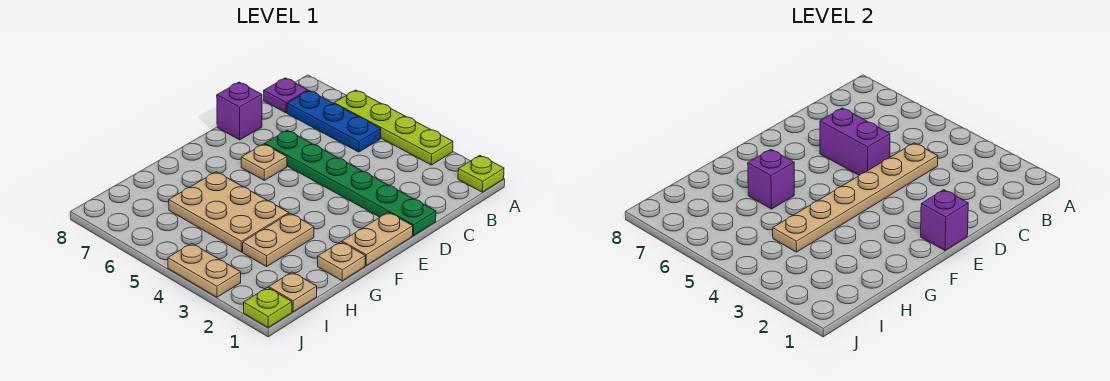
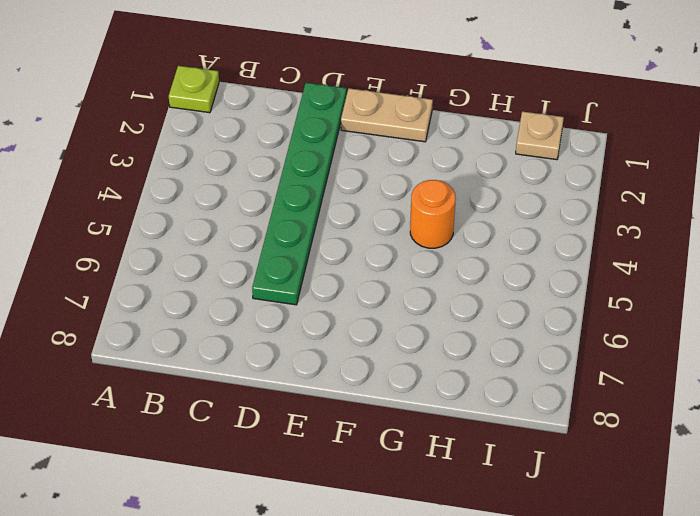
orange 1x1 round brick [410,180,456,248] -> tan 2x3 plate [169,172,289,252]
none -> lime 1x4 plate [334,90,453,165]
none -> blue 1x3 plate [287,91,381,152]
none -> purple 1x1 plate [264,78,308,113]

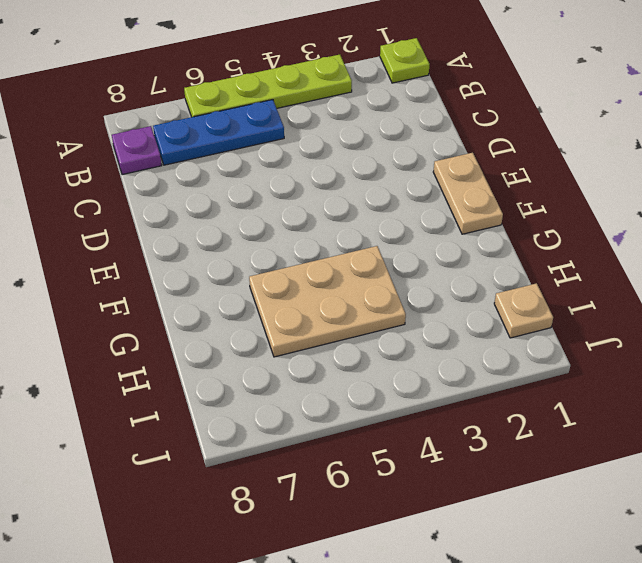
none -> green 1x6 plate [265,130,436,236]
none -> purple 1x1 brick [217,82,262,140]
none -> tan 1x1 plate [241,144,287,180]

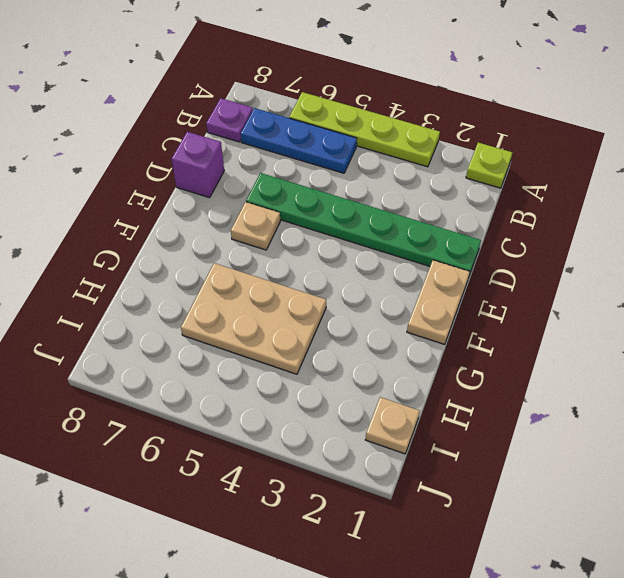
none -> tan 1x1 plate [318,242,365,281]
none -> tan 1x2 plate [243,213,314,267]
none -> lime 1x1 plate [244,288,292,327]

